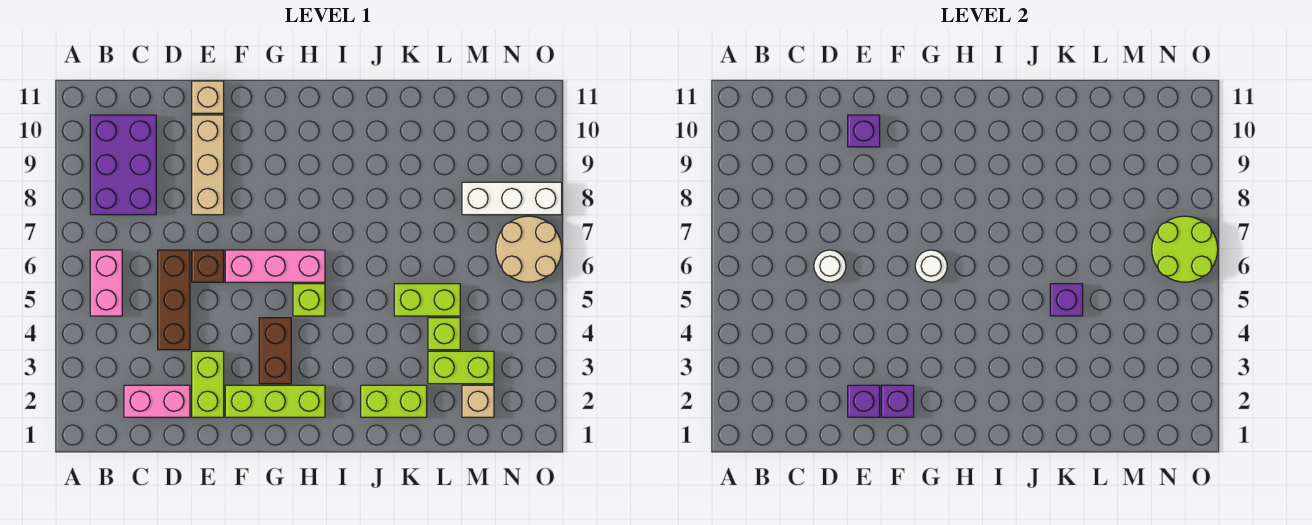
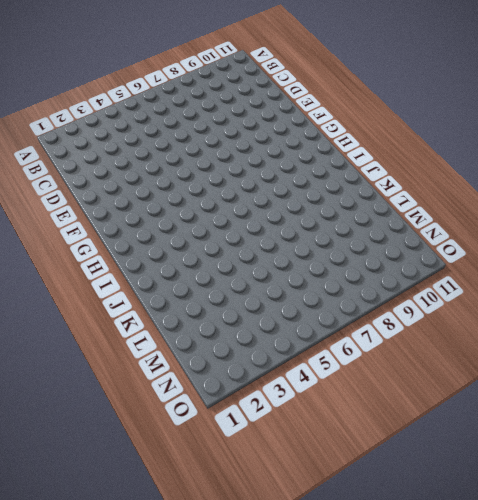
none -> pink 1x2 brick [90,250,122,316]
none -> purple 2x3 brick [90,115,156,215]
none -> pink 1x2 brick [124,385,190,417]

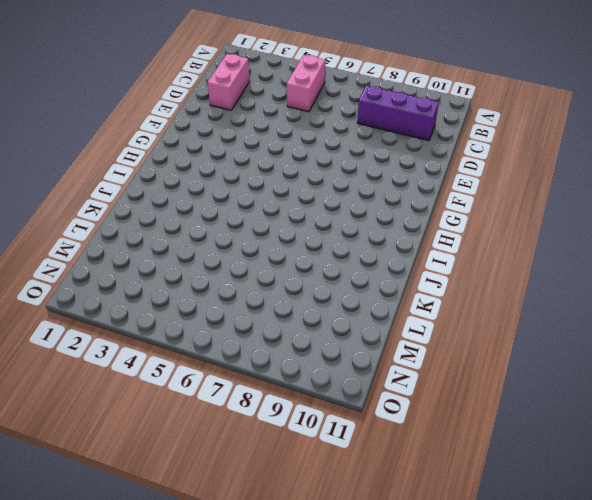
pink 1x2 brick [287,55,325,112] -> pink 1x2 brick turned to [90,250,122,316]
purple 1x3 brick [357,86,439,140] -> purple 2x3 brick [90,115,156,215]
none -> brown 1x3 brick [158,250,190,350]
none -> lime 1x2 brick [192,351,224,417]
none -> brown 1x1 brick [192,250,224,282]

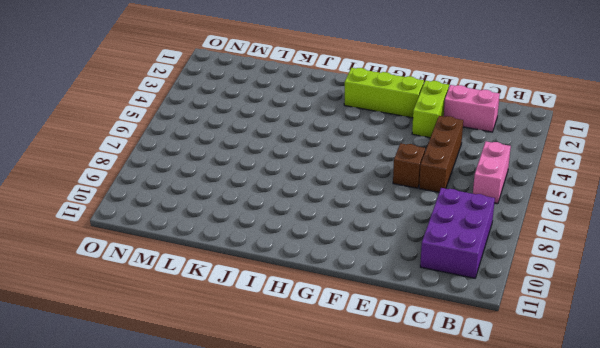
none -> tan 1x3 brick [192,115,224,215]
none -> tan 1x1 brick [192,81,224,113]
none -> pink 1x3 brick [225,250,325,282]

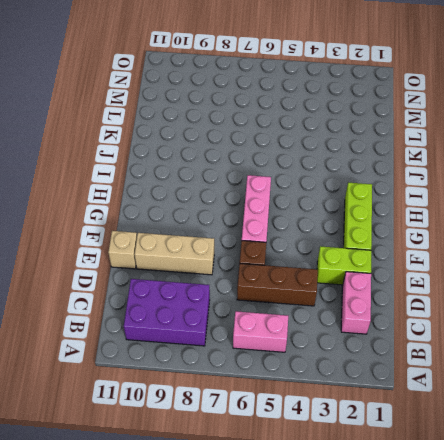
none -> brown 1x2 brick [259,318,291,384]
none -> lime 1x1 brick [293,284,325,316]
none -> lime 1x2 brick [361,385,427,417]

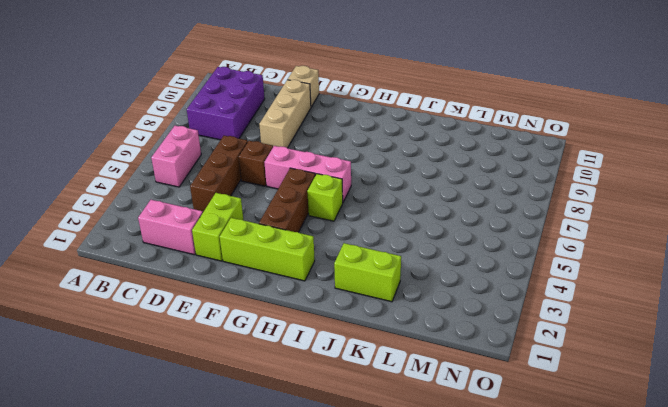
brown 1x3 brick [259,168,315,232] -> brown 1x2 brick [259,318,291,384]
none -> lime 1x2 brick [394,284,460,316]
none -> lime 1x2 brick [428,351,494,384]
none -> lime 1x1 brick [428,318,460,350]

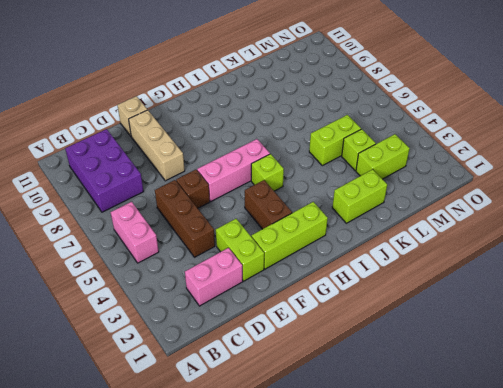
none -> tan 1x1 brick [462,385,494,417]
none -> white 1x3 brick [462,182,562,215]
none -> tan 2x2 round brick [496,216,562,282]

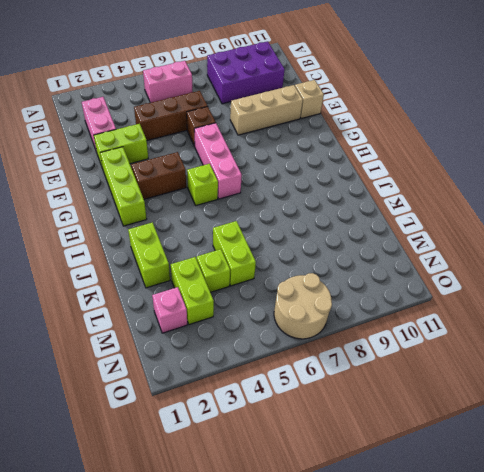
pink 1x1 brick [152,287,187,333] -> tan 1x1 brick [462,385,494,417]
none -> white 1x3 brick [462,182,562,215]
none -> white 1x1 round brick [814,250,846,282]
none -> purple 1x1 brick [848,385,880,417]

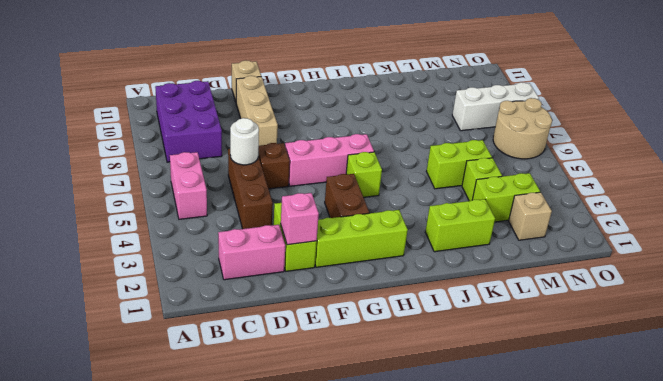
pink 1x1 brick [281,193,319,245] -> purple 1x1 brick [848,385,880,417]
none -> purple 1x1 brick [848,115,880,147]
none -> purple 1x1 brick [881,385,914,417]
none -> white 1x1 round brick [915,250,947,282]

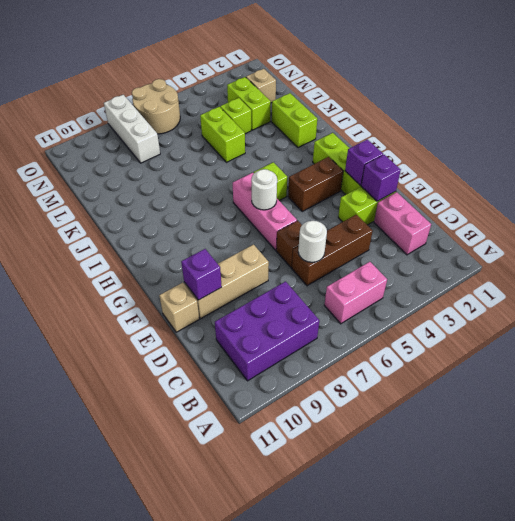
none -> purple 1x1 brick [1050,284,1083,316]
none -> lime 2x2 round brick [1152,216,1218,282]

